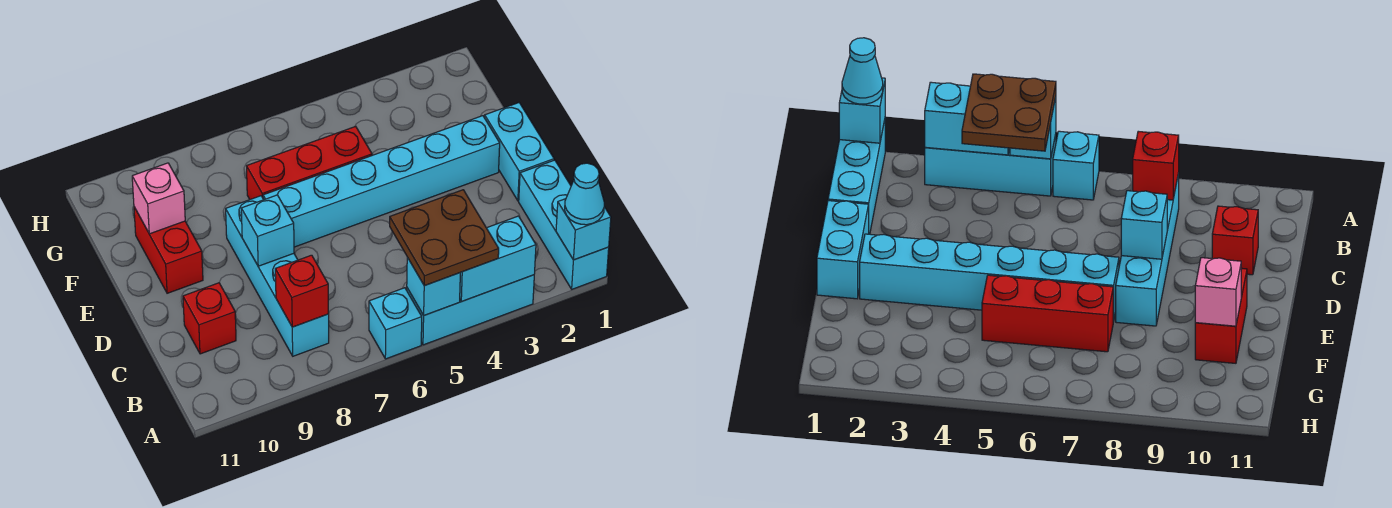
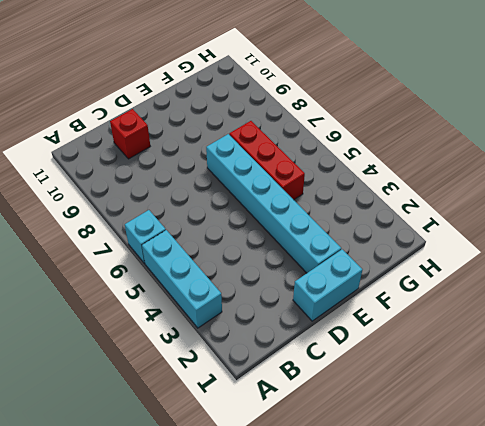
none -> cyan 1x3 brick [519,160,609,289]
none -> cyan 1x4 brick [226,196,329,356]
none -> red 1x2 brick [134,207,203,293]

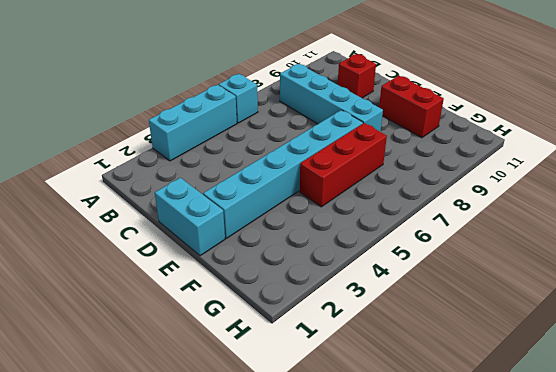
none -> cyan 1x3 brick [519,160,609,289]
none -> cyan 1x1 brick [556,199,611,260]
none -> cyan 1x2 brick [460,216,536,301]

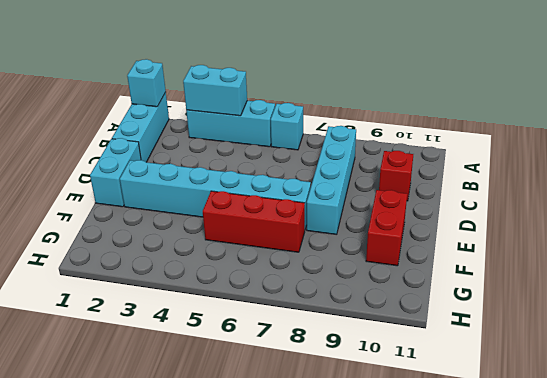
none -> cyan 1x1 brick [407,258,460,315]
none -> red 1x1 brick [275,255,328,327]
none -> cyan 1x1 brick [241,195,294,266]

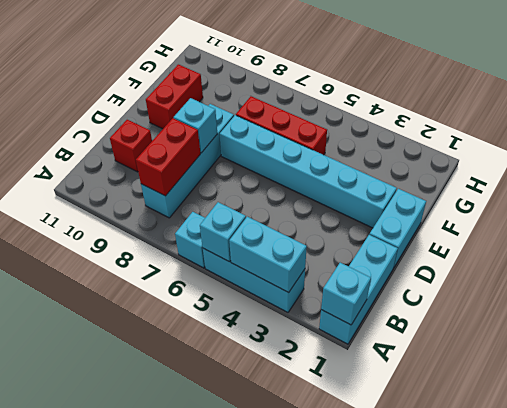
red 1x2 brick [136,118,200,196] -> red 1x1 brick [275,255,328,327]
none -> pink 1x1 brick [132,163,185,234]
none -> cyan 1x1 cone [565,163,604,225]
none -> brown 2x2 plate [390,190,499,286]

